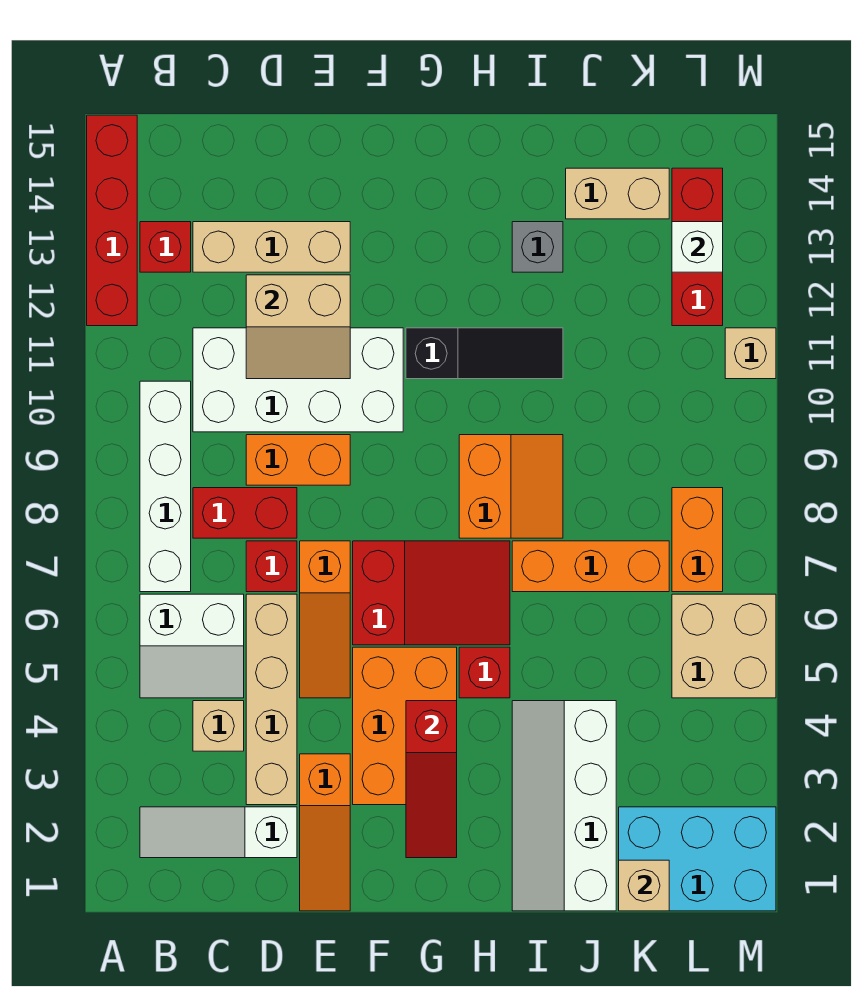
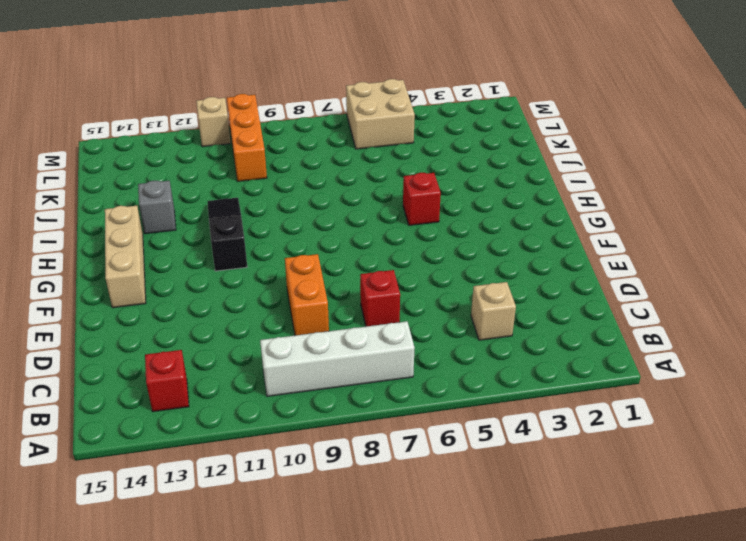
tan 1x3 brick [105,206,146,308] -> tan 1x3 brick moved to [193,222,350,272]
orange 1x3 brick [227,94,267,181] -> orange 1x3 brick moved to [512,541,669,592]
none -> red 1x4 brick [87,115,137,326]
none -> white 1x3 slope [140,807,297,858]
none -> white 2x2 slope [140,594,244,698]
none -> red 1x2 brick [193,488,297,538]

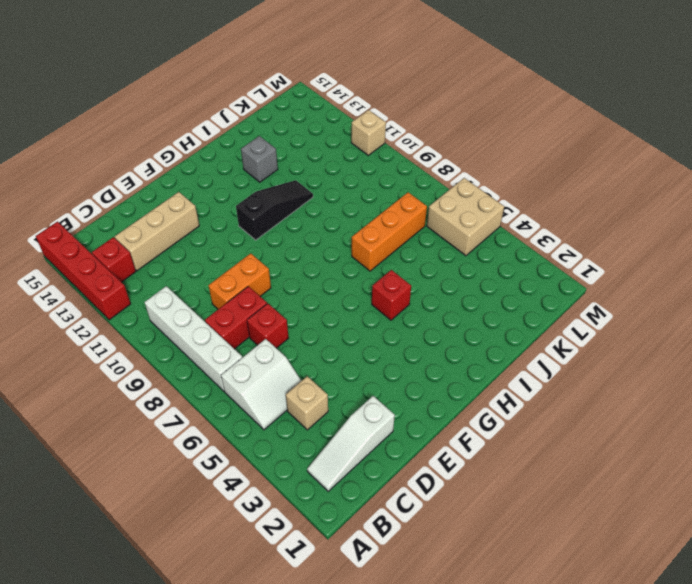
none -> white 2x4 brick [193,328,403,432]
none -> tan 1x4 brick [246,594,297,805]
none -> orange 1x3 slope [300,754,350,911]
none -> orange 1x3 slope [300,541,350,698]

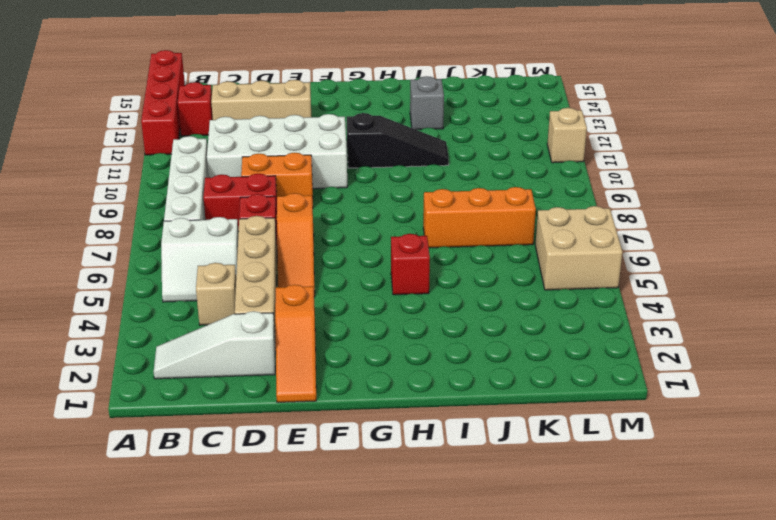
none -> orange 2x3 brick [353,647,457,805]
none -> red 2x3 slope [353,541,510,645]
none -> orange 2x2 slope [459,435,563,538]
none -> white 2x4 slope [512,701,616,911]

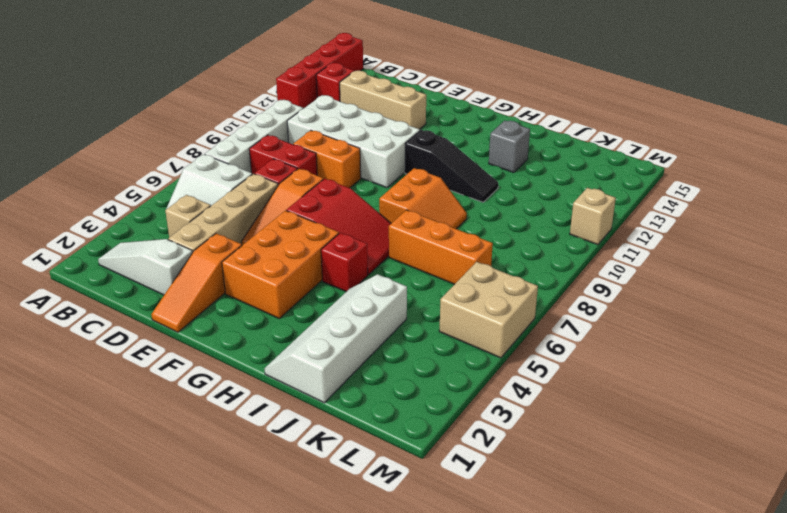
none -> tan 1x2 brick [566,168,669,219]
none -> cyan 2x3 brick [619,807,776,911]
none -> orange 1x2 brick [672,488,723,592]
none -> red 1x3 brick [672,168,723,326]

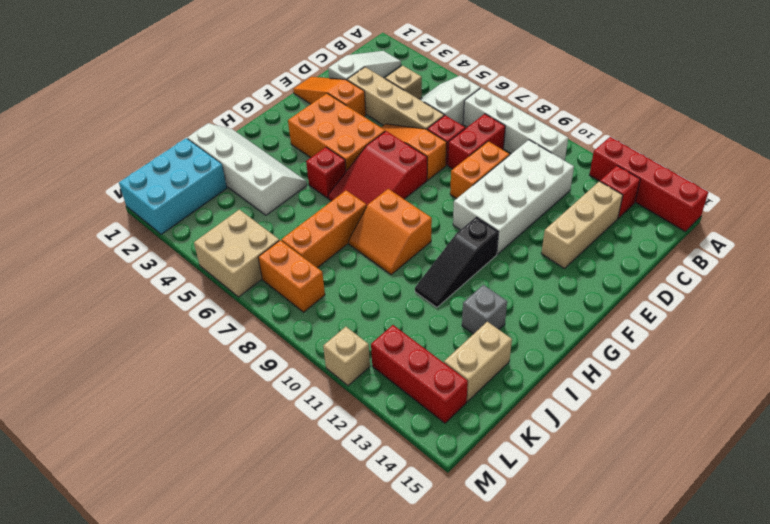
none -> tan 2x2 slope [246,275,350,379]
none -> red 1x3 slope [406,701,457,858]
none -> tan 1x1 brick [619,860,669,911]
none -> white 1x1 brick [672,222,723,272]

